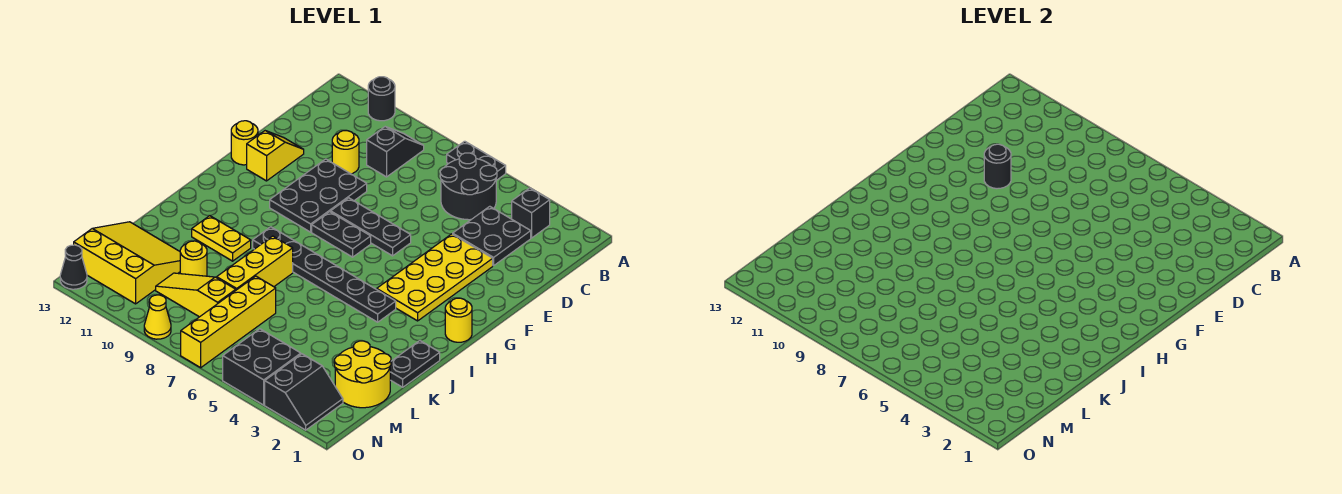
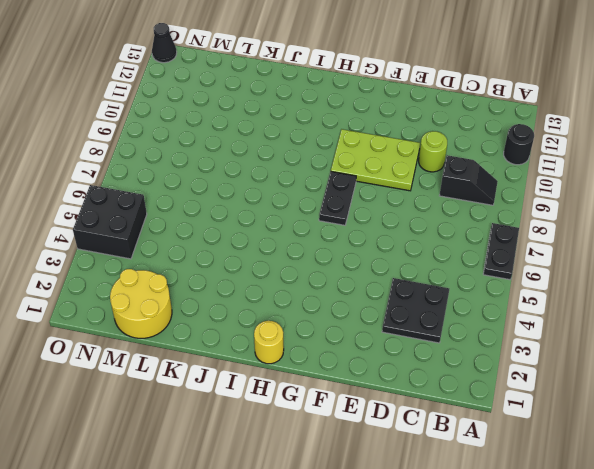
lime 1x1 round brick [419,131,447,172] -> yellow 1x1 round brick [332,131,359,174]
lime 2x3 plate [331,129,420,191] -> black 2x3 plate [270,159,367,232]
none -> black 1x1 brick [512,188,550,238]
none -> black 2x2 round brick [440,153,497,220]
none -> yellow 2x4 plate [377,234,493,321]

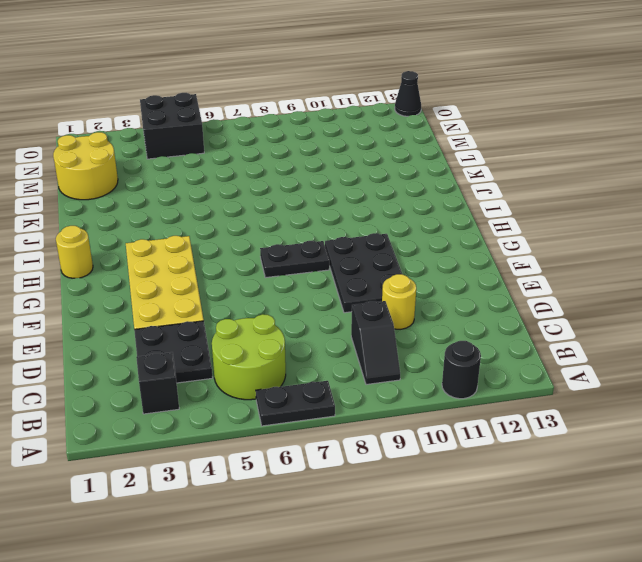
lime 2x2 round brick [212,314,286,400] -> black 2x2 round brick [440,153,497,220]
none -> yellow 1x2 slope [247,131,304,181]
none -> black 1x3 plate [331,198,411,256]
none -> yellow 1x1 round brick [231,121,258,165]

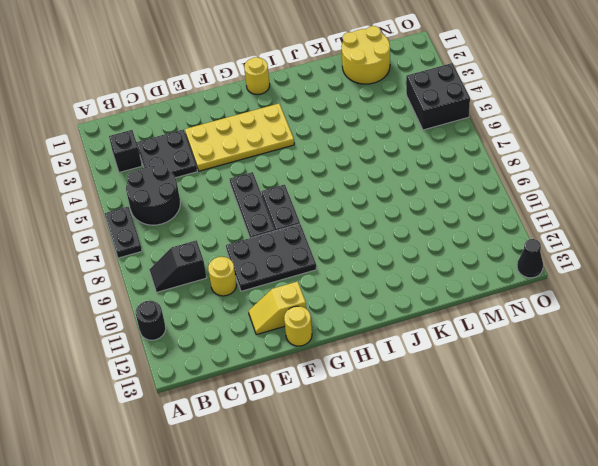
none -> black 1x6 plate [253,227,396,322]
none -> black 1x2 plate [390,341,440,387]
none -> yellow 1x3 brick [217,236,293,290]

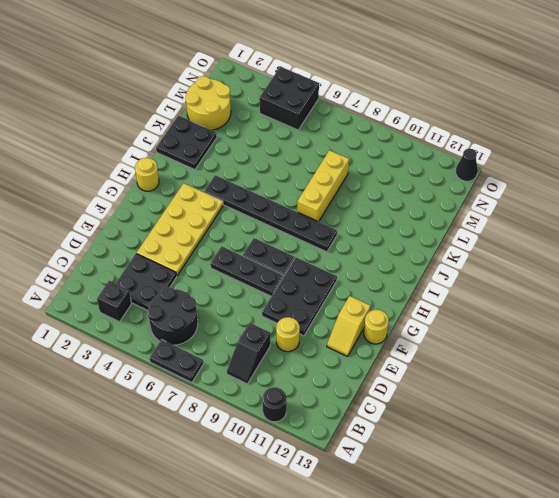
black 2x2 plate [156,116,217,170] -> black 1x2 plate [390,341,440,387]
none -> yellow 1x2 plate [192,216,251,261]
none -> yellow 1x4 brick [181,276,276,368]
none -> yellow 1x1 round brick [180,241,207,276]

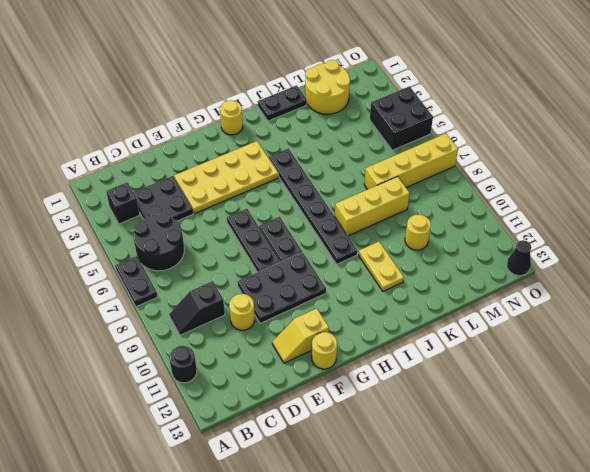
none -> yellow 3x3 slope [74,222,180,304]
none -> yellow 1x3 slope [156,273,236,317]
none -> black 2x2 slope [265,354,343,430]

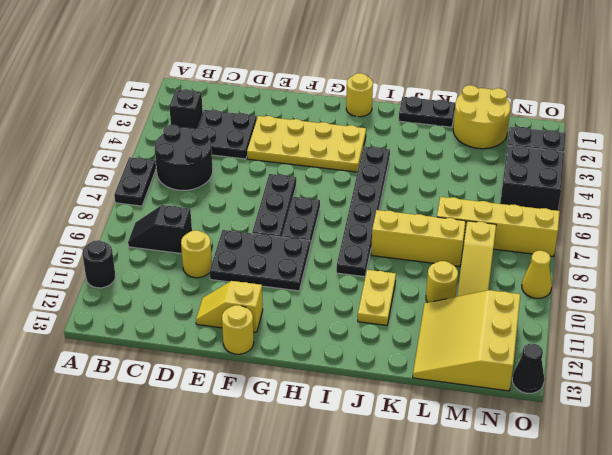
none -> black 1x1 round brick [984,144,1011,189]

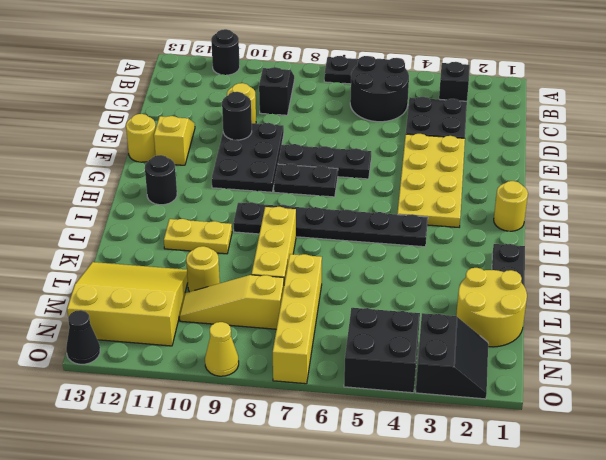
black 1x1 round brick [145,155,177,205] -> none

